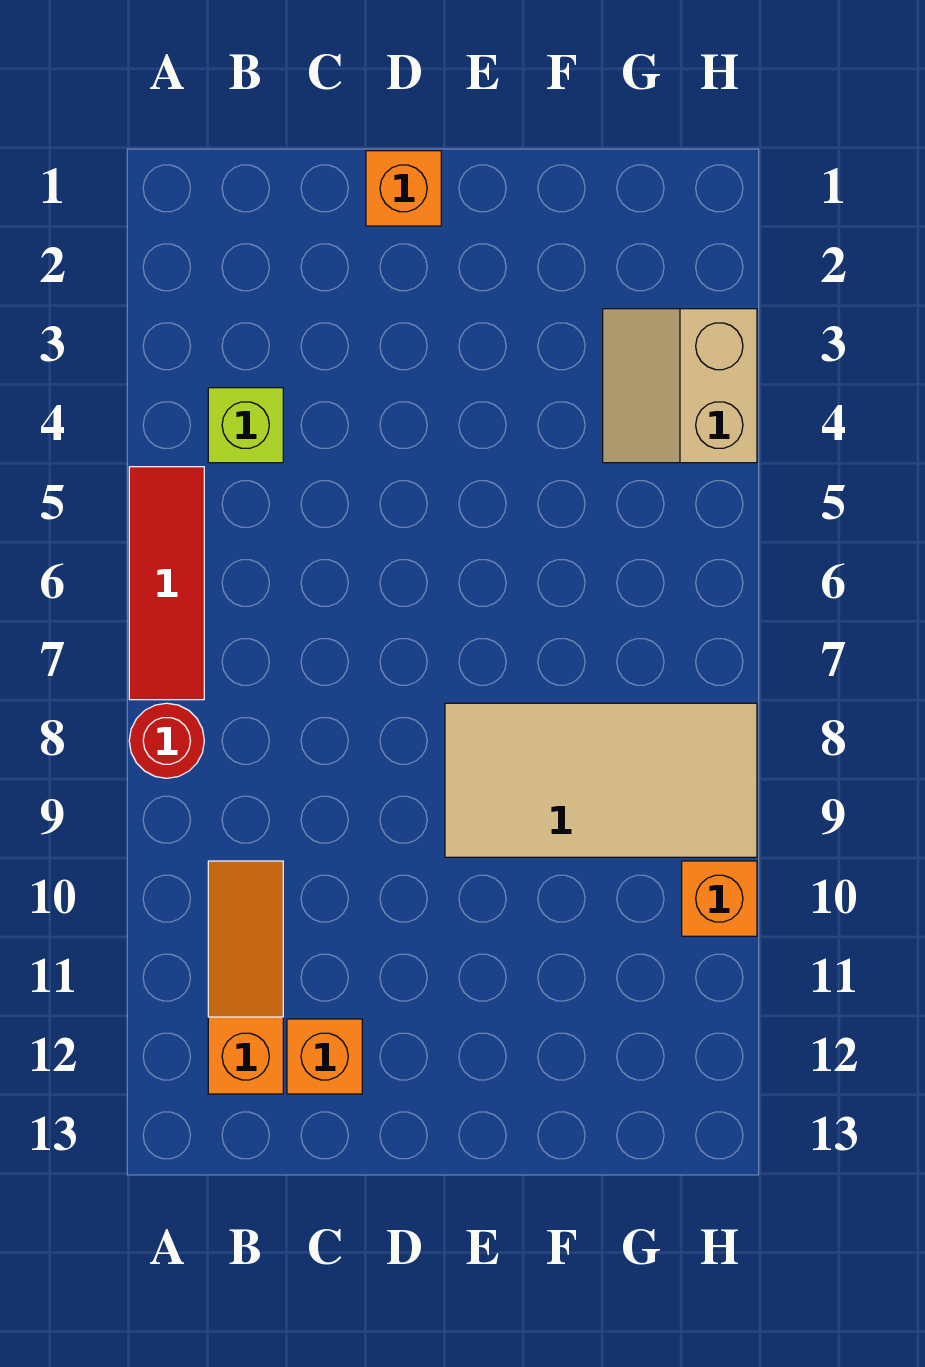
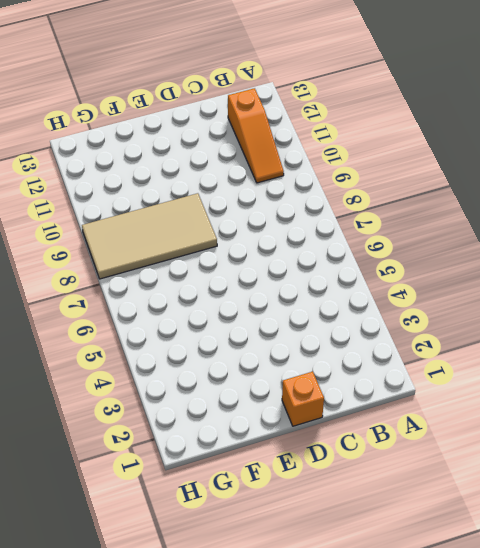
none -> red 1x3 tile [129,467,204,700]
none -> red 1x1 round brick [129,703,204,778]

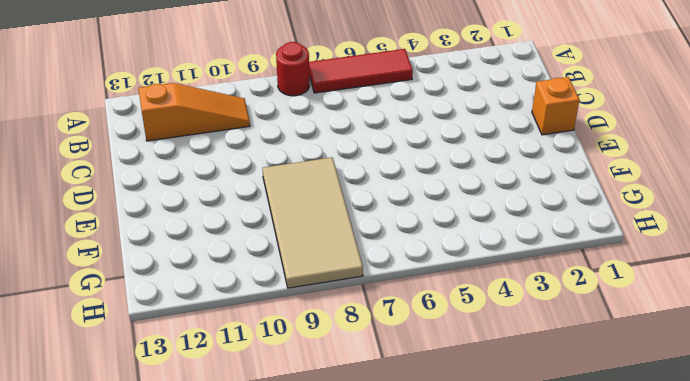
none -> lime 1x1 brick [208,388,283,463]
none -> orange 1x1 brick [287,1019,362,1094]

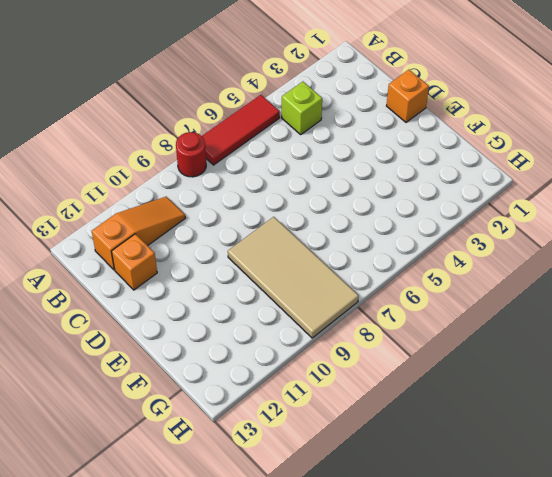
none -> tan 2x2 slope [603,309,757,463]
none -> orange 1x1 brick [682,861,757,936]

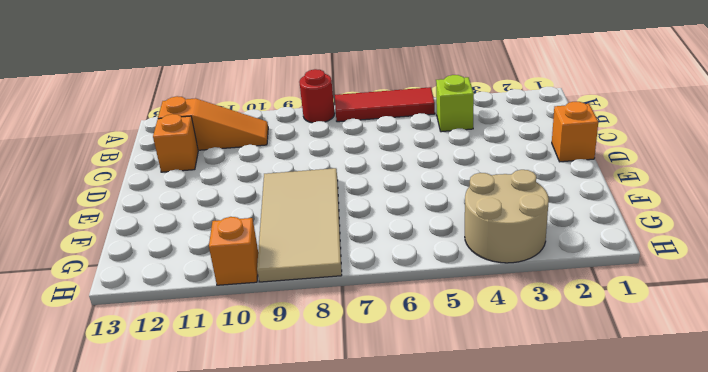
tan 2x2 round brick [465,170,549,263] -> tan 2x2 slope [603,309,757,463]

